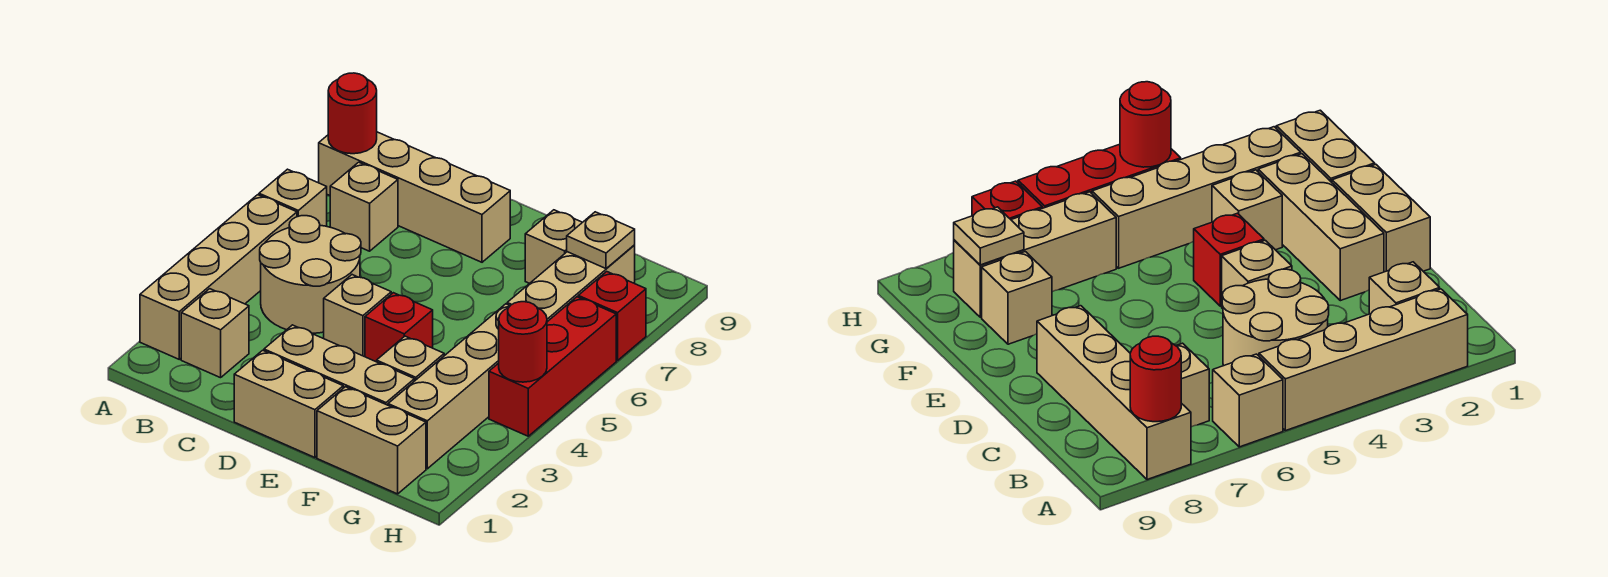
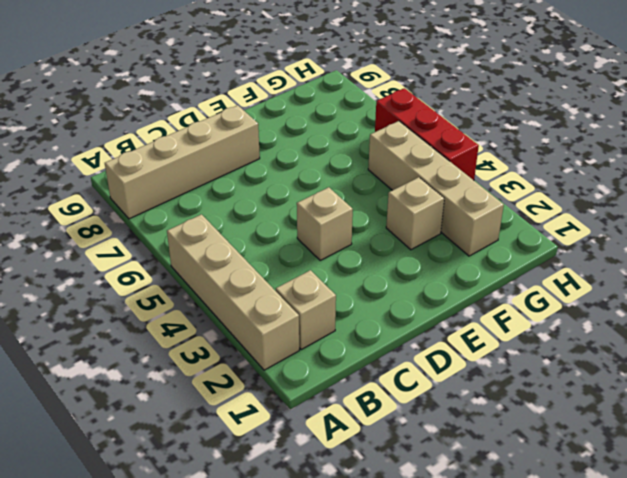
none -> tan 1x1 brick [259,169,327,226]
none -> tan 2x2 round brick [260,216,361,333]
none -> tan 1x1 brick [330,162,398,251]

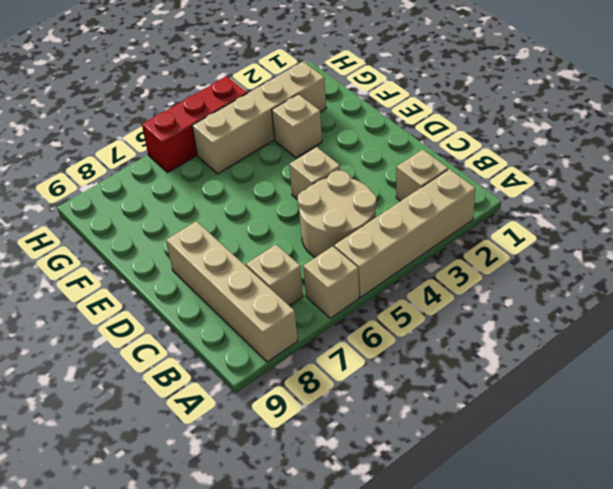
none -> tan 1x2 brick [234,350,343,458]
none -> tan 1x3 brick [264,325,414,405]
none -> red 1x1 brick [365,293,433,362]

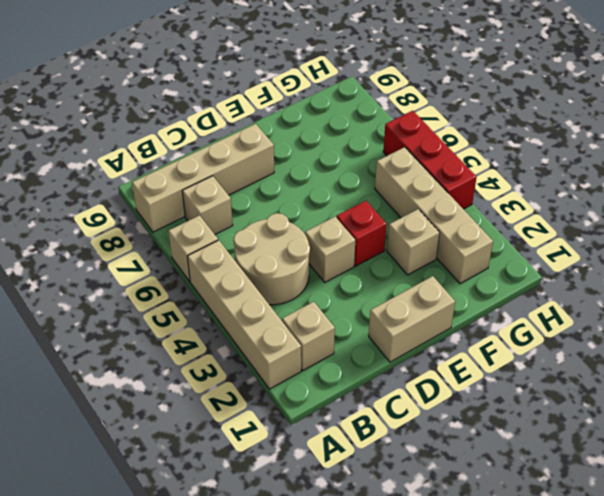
none -> tan 1x3 brick [264,325,414,405]
none -> tan 1x2 brick [317,387,426,494]
none -> tan 1x1 brick [525,210,582,283]

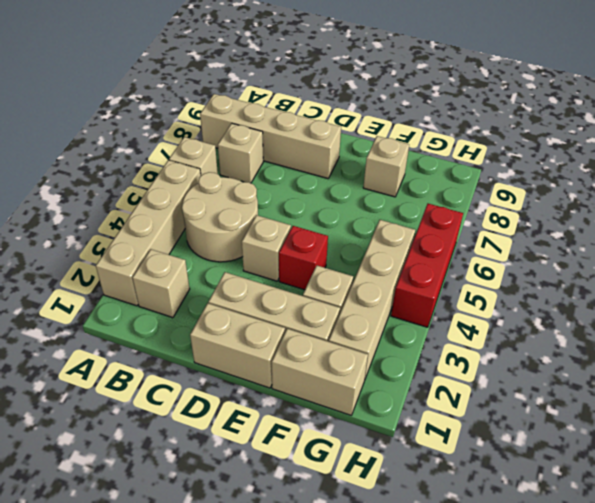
none -> tan 1x3 brick [507,246,635,322]
none -> red 1x1 brick [578,272,646,360]
none -> red 1x1 round brick [328,73,377,154]

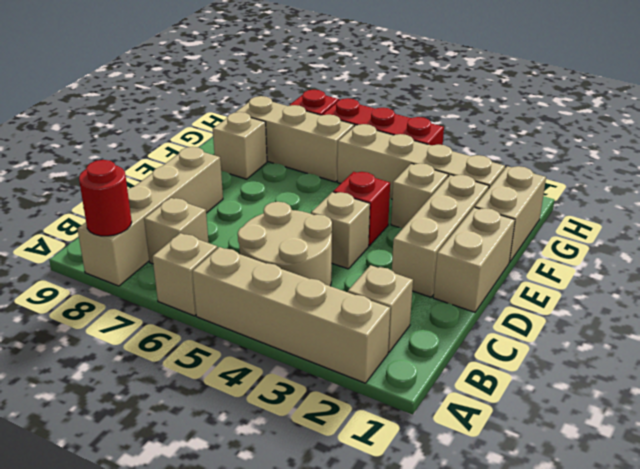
none -> tan 1x1 plate [567,212,635,269]
none -> red 1x1 round brick [499,302,547,382]

